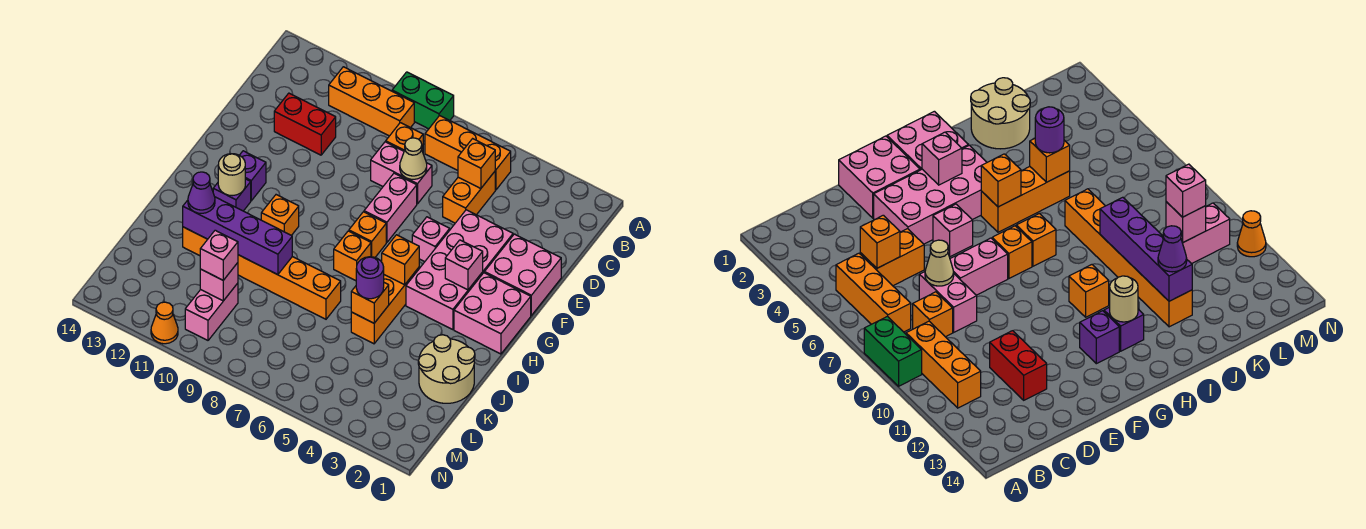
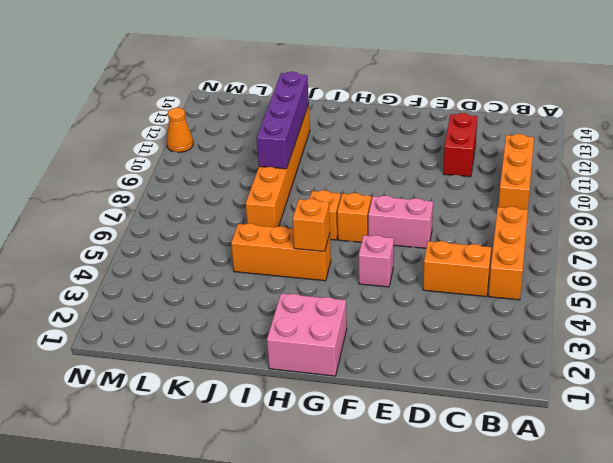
none -> green 1x2 brick [392,72,454,129]
none -> orange 1x1 brick [386,123,423,152]
none -> pink 1x2 brick [371,142,432,204]
none -> pink 2x2 brick [484,234,561,315]

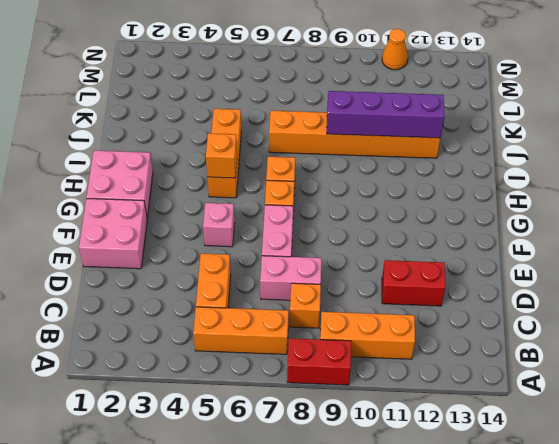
red 1x2 brick [287,338,351,385] -> green 1x2 brick [392,72,454,129]
none -> pink 2x4 brick [406,210,513,330]
none -> purple 1x1 brick [240,151,266,201]
none -> orange 1x1 brick [261,195,299,235]
none -> purple 1x1 brick [213,179,251,211]

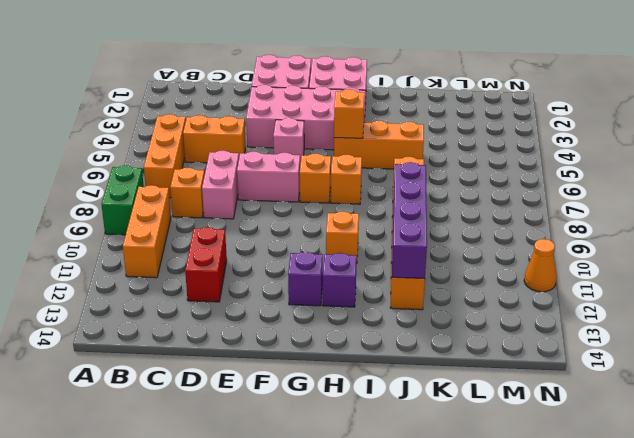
none -> tan 2x2 round brick [418,335,475,403]
none -> pink 1x2 brick [185,283,238,340]
none -> orange 1x1 brick [458,139,495,189]
none -> tan 1x1 cone [400,138,427,179]

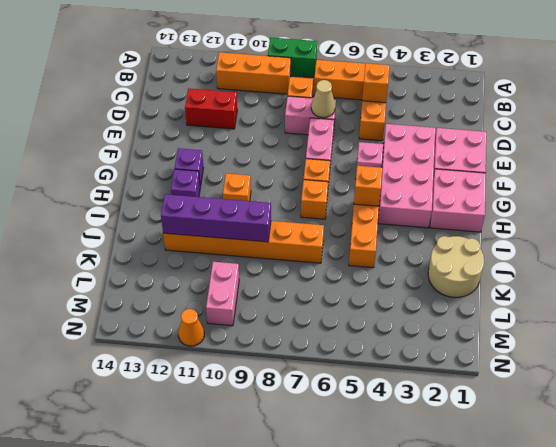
none -> pink 1x1 brick [445,240,483,290]
none -> tan 1x1 round brick [218,154,245,196]
none -> orange 1x1 brick [351,283,389,323]
none -> pink 1x1 brick [200,263,238,301]

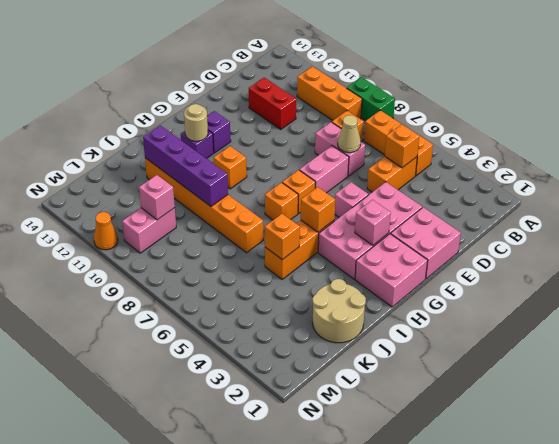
none -> purple 1x1 round brick [356,257,384,299]
none -> purple 1x1 cone [188,172,215,213]
none -> pink 1x1 brick [200,230,238,280]

